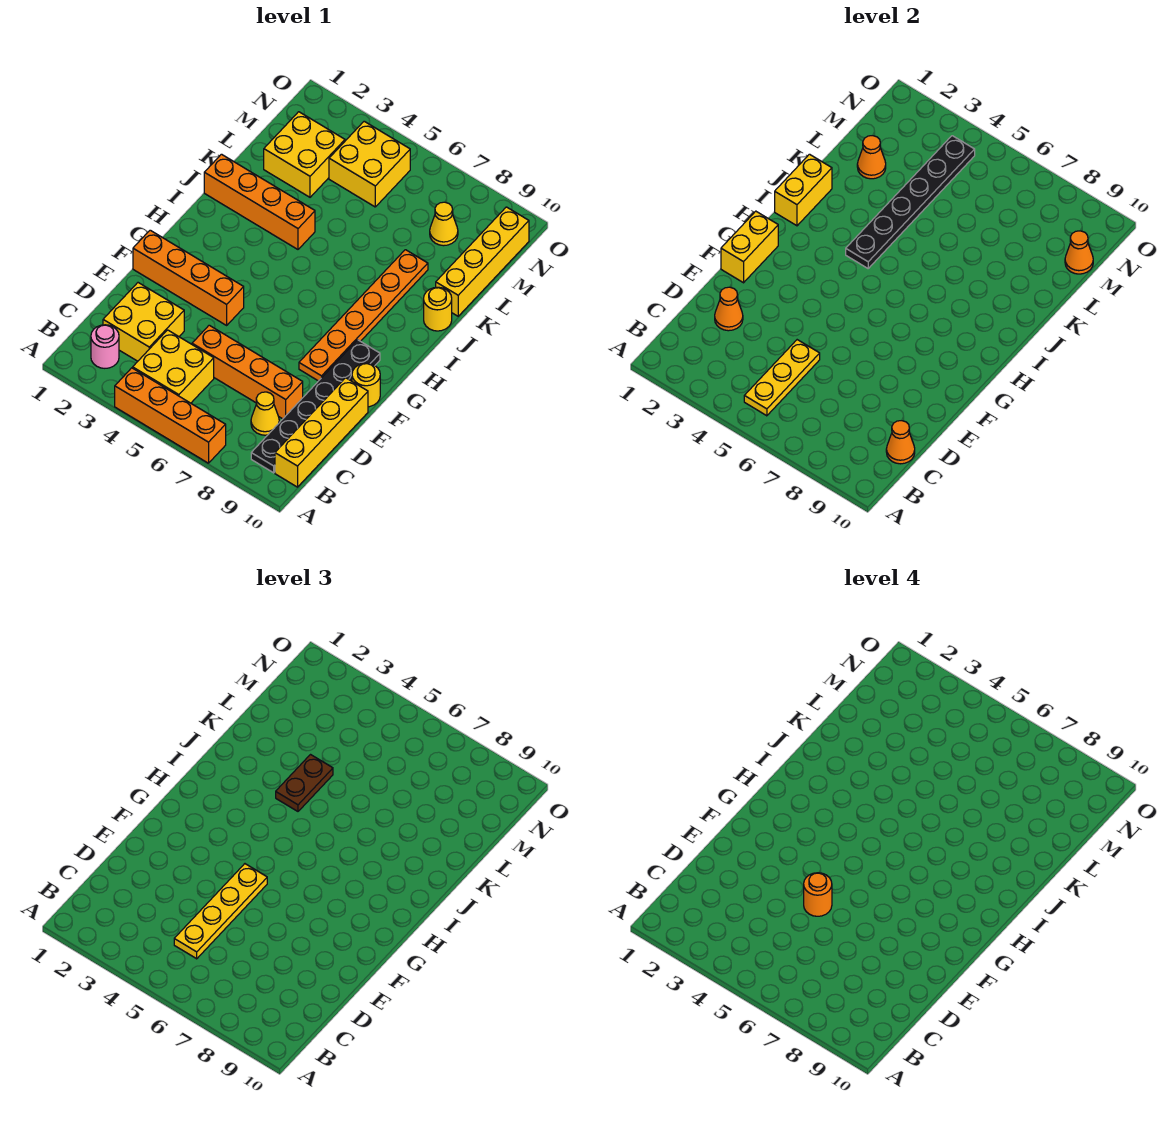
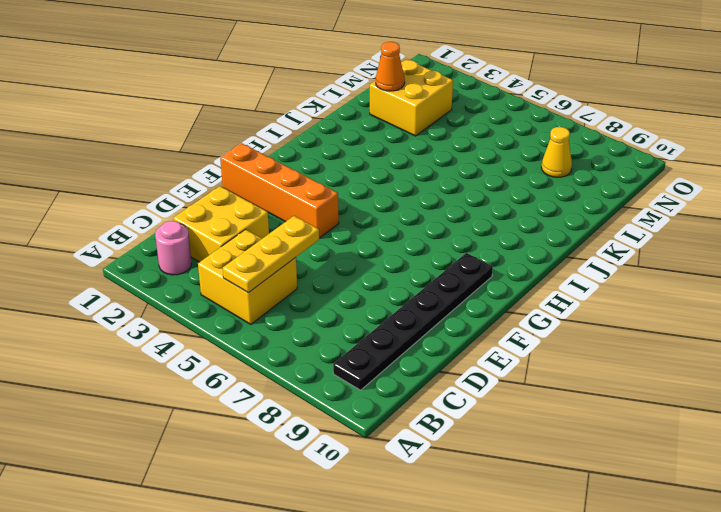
none -> orange 1x4 brick [115,368,226,463]
none -> yellow 1x4 brick [275,378,368,487]
none -> yellow 1x1 cone [251,392,279,435]

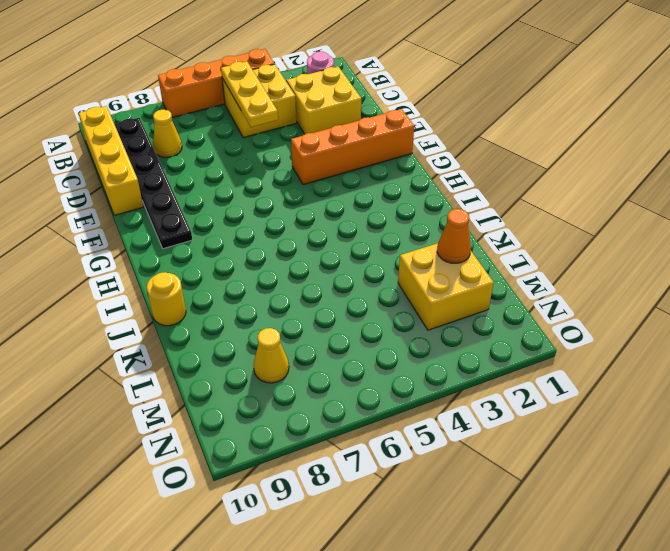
none -> orange 1x4 brick [192,325,303,419]
none -> orange 1x6 plate [299,250,428,381]
none -> yellow 1x1 round brick [352,363,380,407]

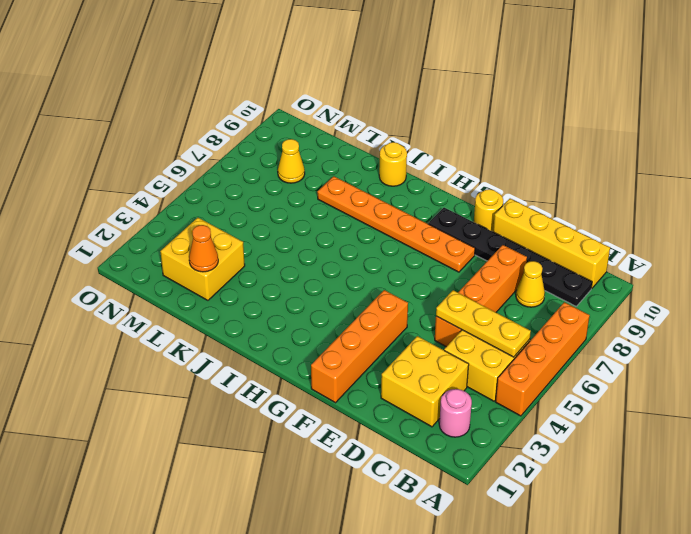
none -> orange 1x4 brick [204,154,315,249]
none -> yellow 1x4 brick [436,207,529,316]
none -> yellow 2x2 brick [329,121,410,207]

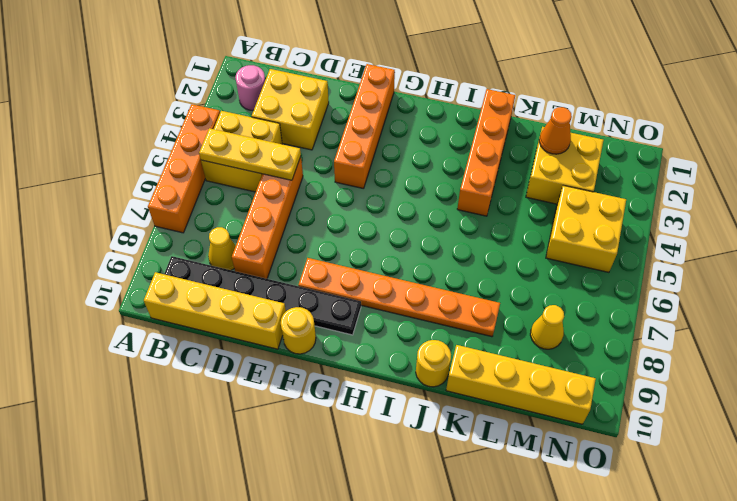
none -> orange 1x1 cone [886,421,915,464]
none -> orange 1x1 cone [715,287,743,331]
none -> yellow 1x2 brick [721,211,778,283]

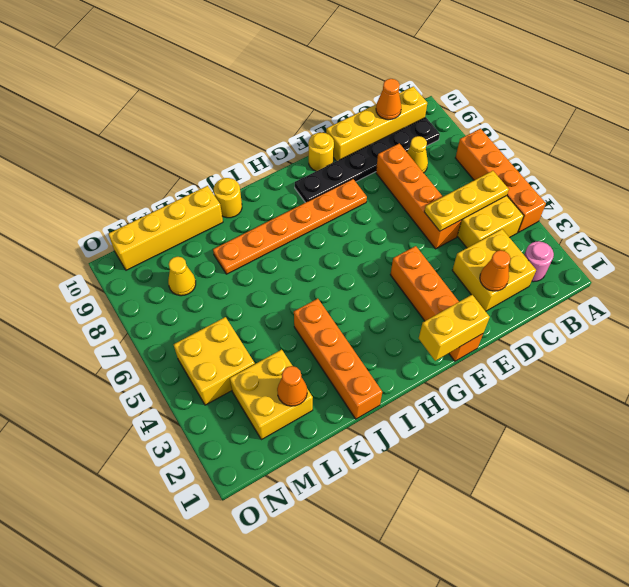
none -> yellow 1x2 brick [775,154,832,226]
none -> black 1x6 plate [846,136,975,268]
none -> orange 1x1 cone [1065,231,1093,274]

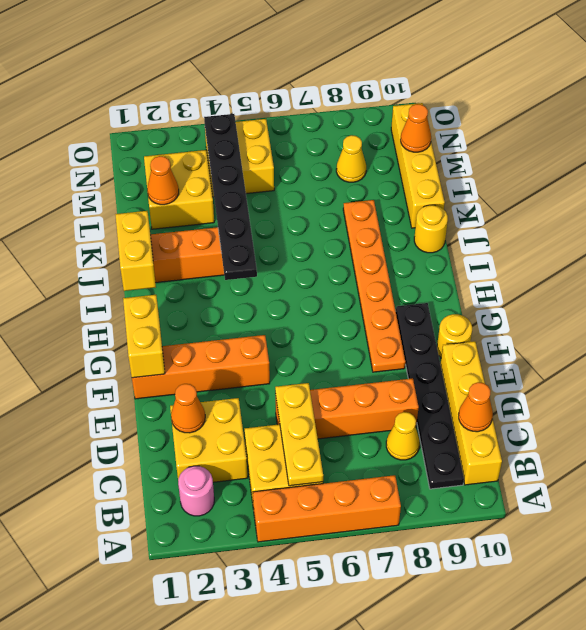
none -> yellow 1x4 plate [174,864,267,959]
none -> brown 1x2 plate [276,755,333,811]
none -> orange 1x1 round brick [804,873,832,916]

